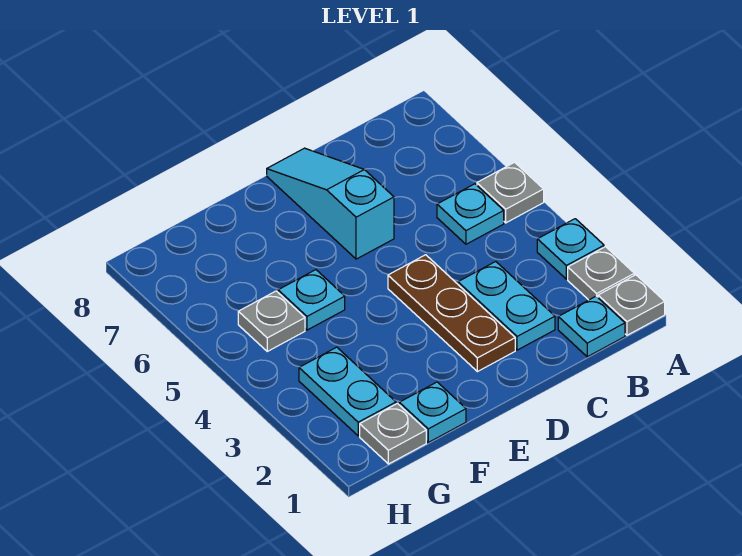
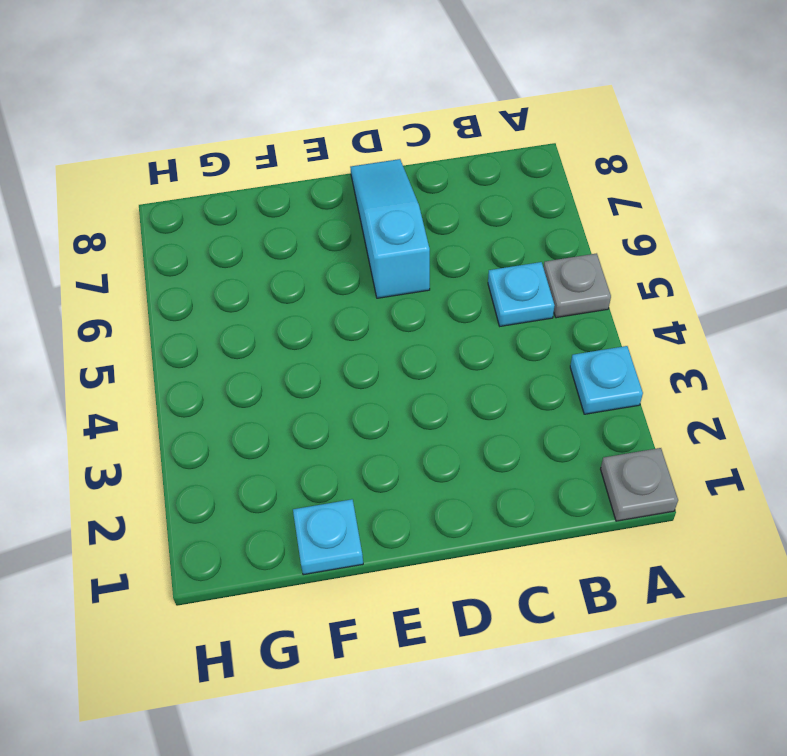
none -> grey 1x1 plate [568,247,634,300]
none -> cyan 1x1 plate [558,296,625,357]
none -> cyan 1x2 plate [458,261,555,350]

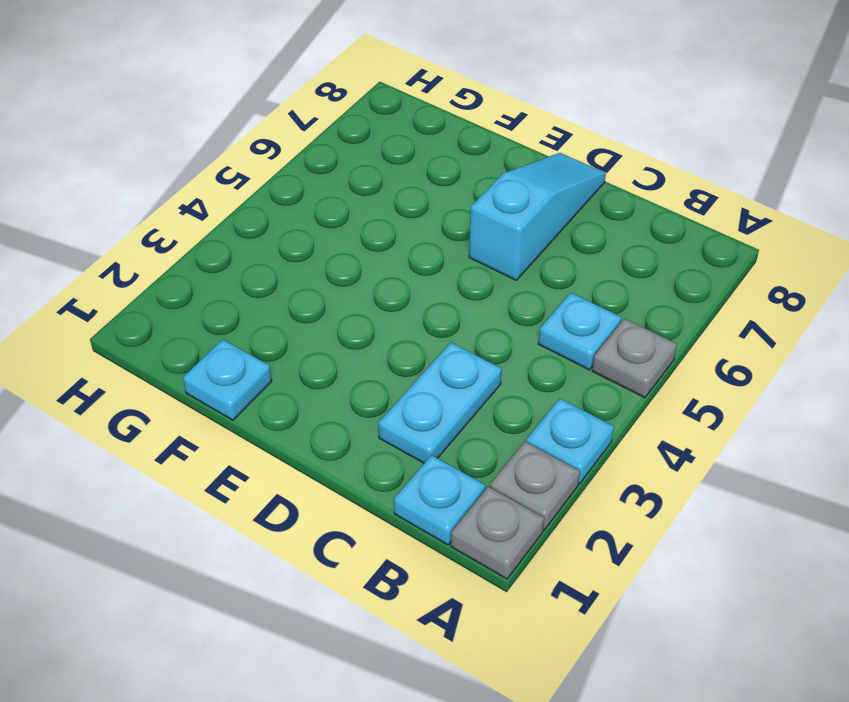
none -> brown 1x3 plate [388,255,515,372]
none -> cyan 1x1 plate [278,270,345,330]
none -> grey 1x1 plate [360,403,426,464]

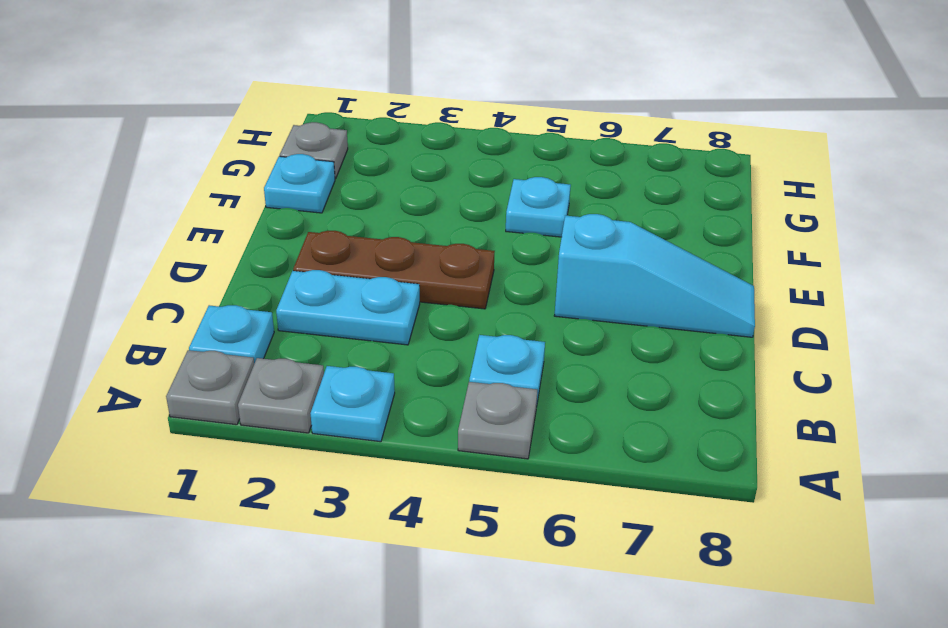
none -> cyan 1x2 plate [299,347,396,436]
none -> grey 1x1 plate [238,291,305,351]

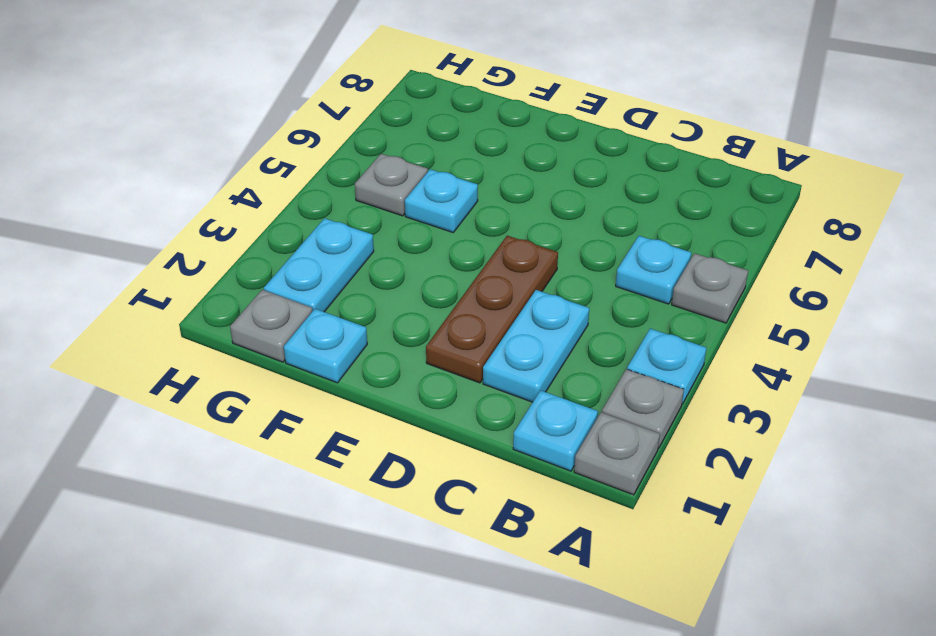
none -> cyan 1x3 slope [267,148,394,259]

